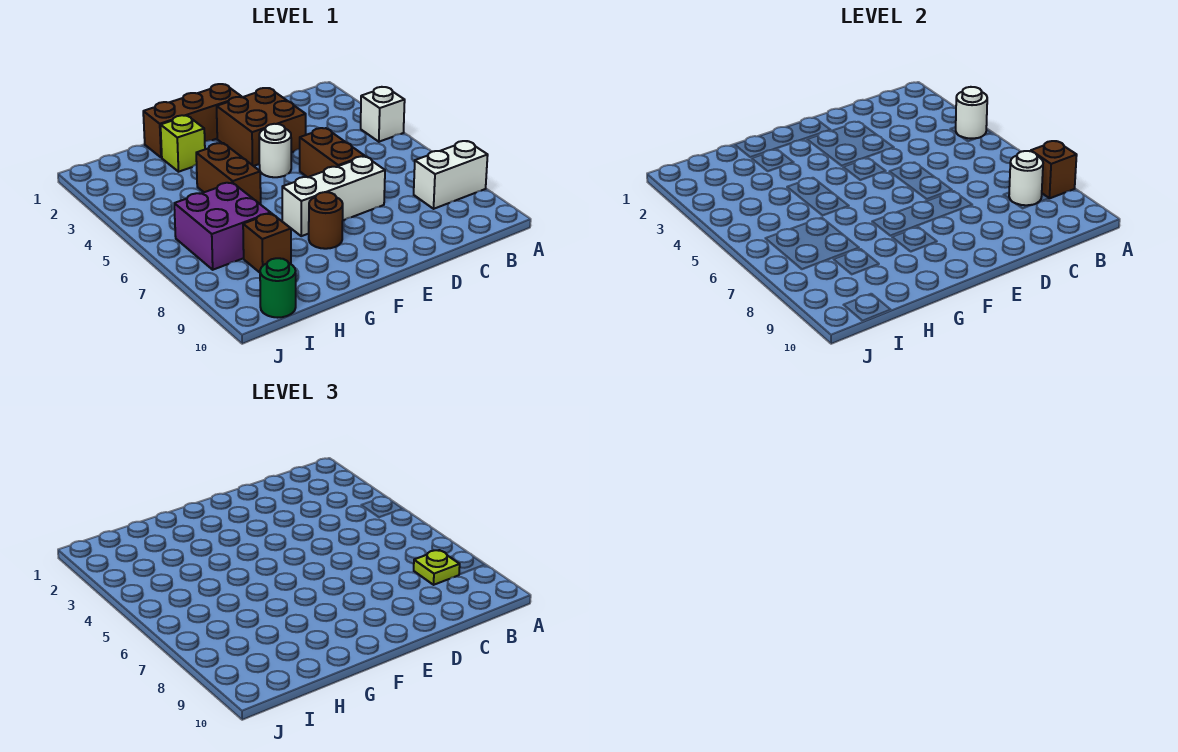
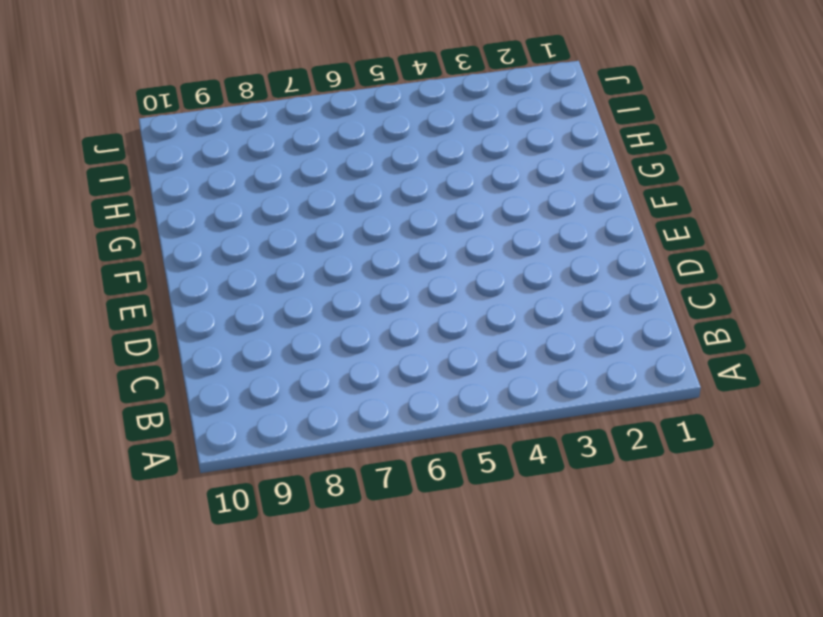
none -> white 1x1 brick [361,87,405,142]
none -> white 1x2 brick [414,141,488,209]
none -> brown 2x2 brick [217,88,306,166]

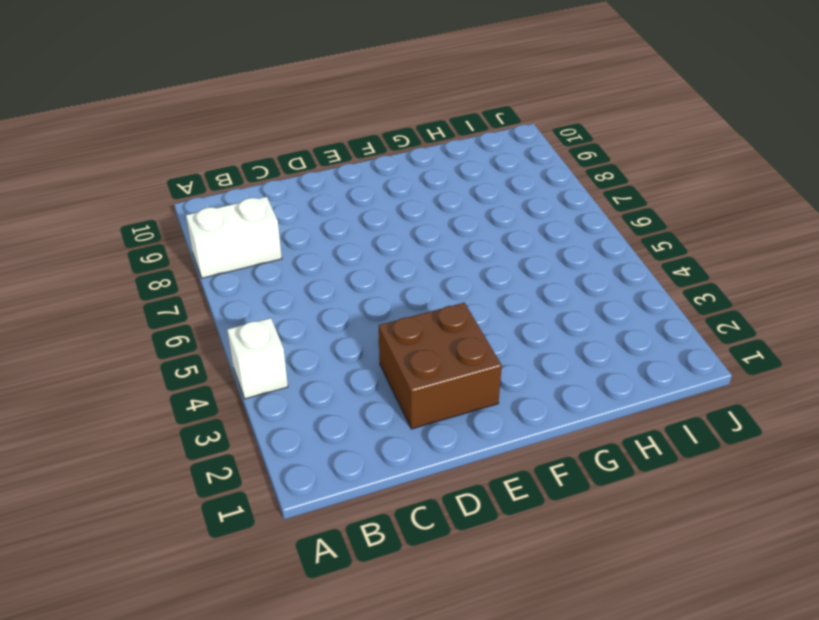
none -> brown 1x2 brick [300,128,365,177]
none -> white 1x3 brick [282,156,385,236]
none -> brown 1x3 brick [143,84,241,158]

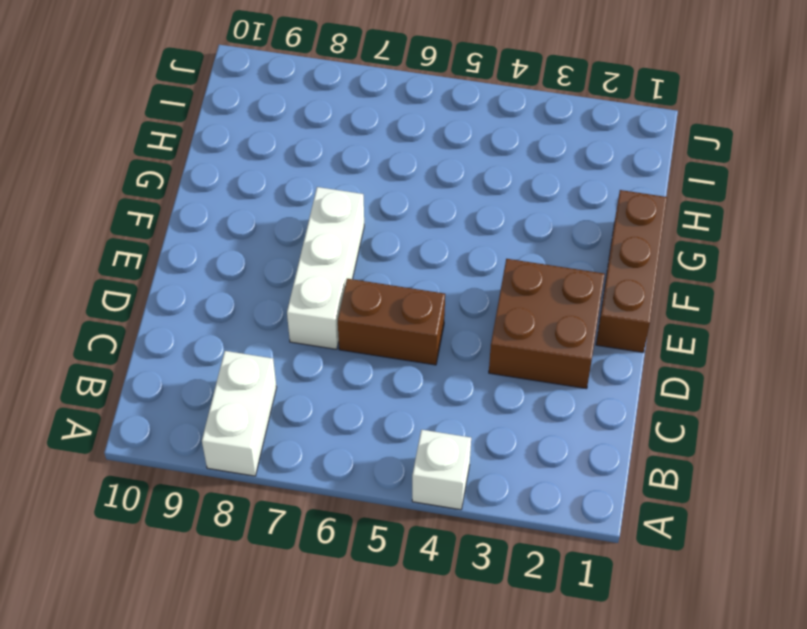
none -> white 1x1 round brick [259,124,291,177]
none -> brown 1x1 round brick [309,192,343,249]
none -> lime 1x1 brick [161,115,205,172]

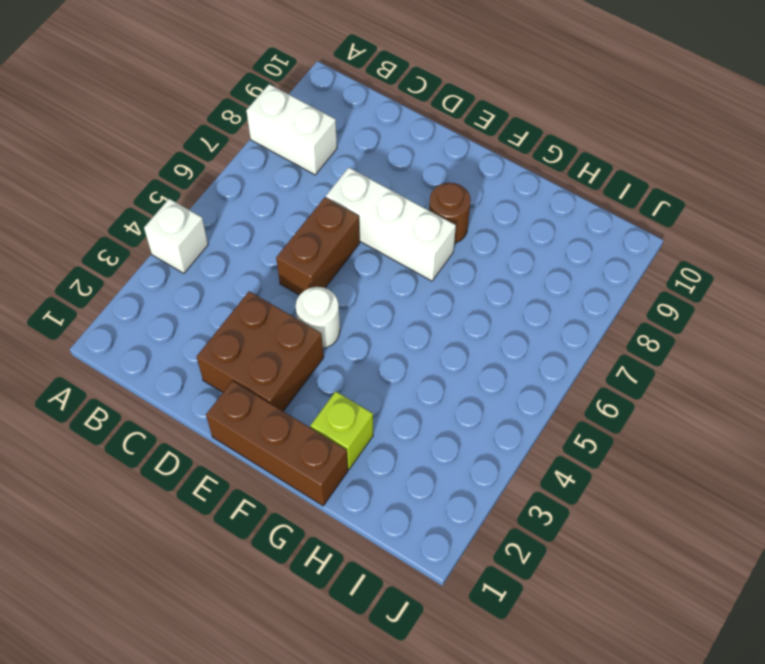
none -> brown 1x2 brick [196,143,261,204]
none -> purple 2x2 brick [174,182,271,270]
none -> brown 1x1 brick [243,213,291,272]

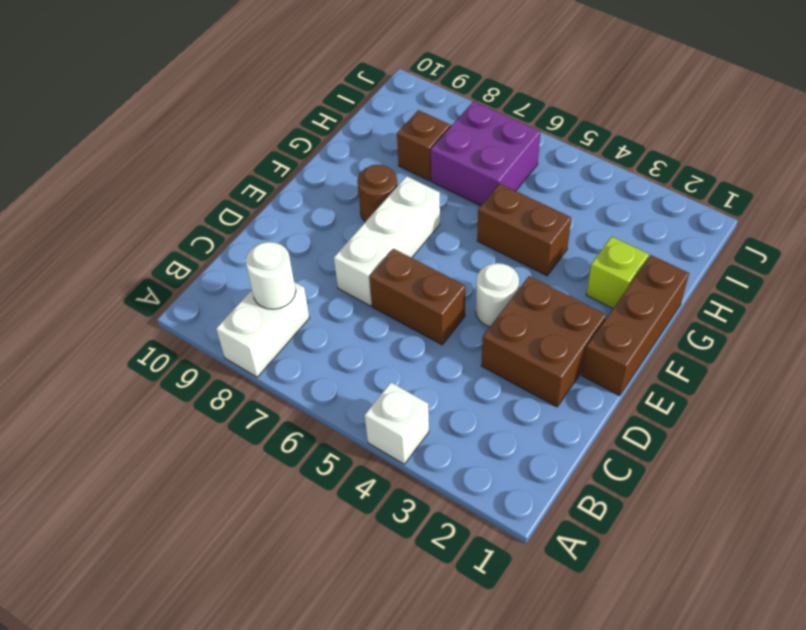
none -> green 1x1 round brick [260,258,296,318]
none -> white 1x1 round brick [956,87,987,139]
none -> brown 1x1 brick [1031,141,1077,198]

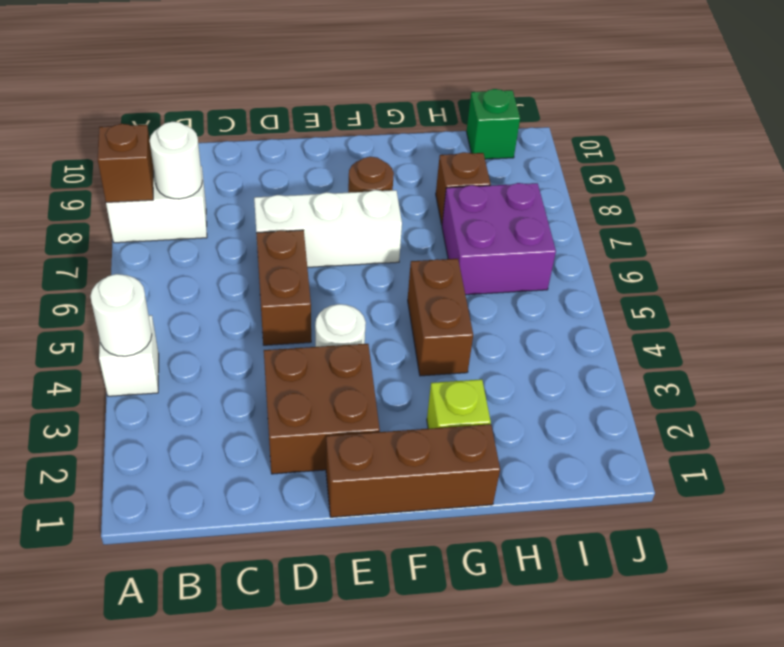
green 1x1 brick [466,89,520,159] -> green 1x1 round brick [260,258,296,318]
none -> lime 1x1 plate [414,550,460,585]

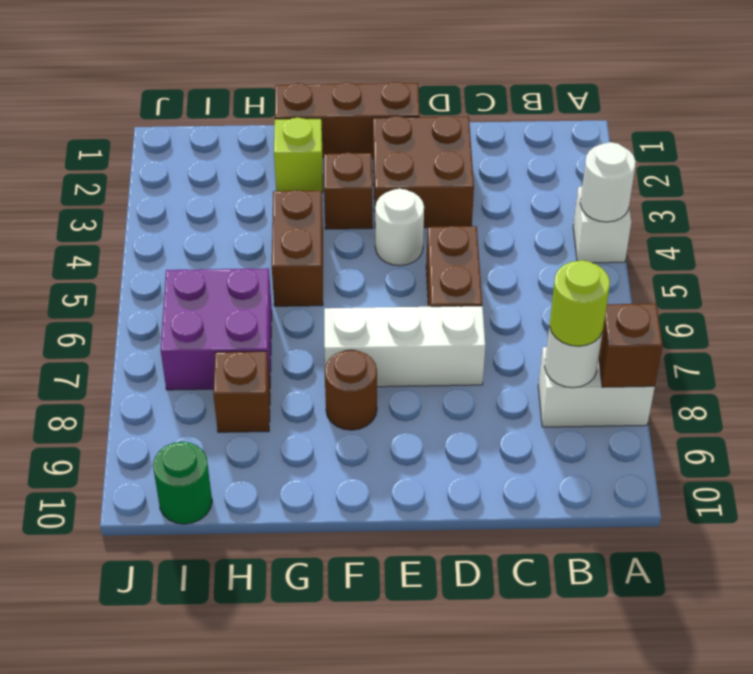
lime 1x1 round brick [549,260,610,346] -> lime 1x1 plate [414,550,460,585]
brown 1x1 brick [324,152,373,229] -> none

